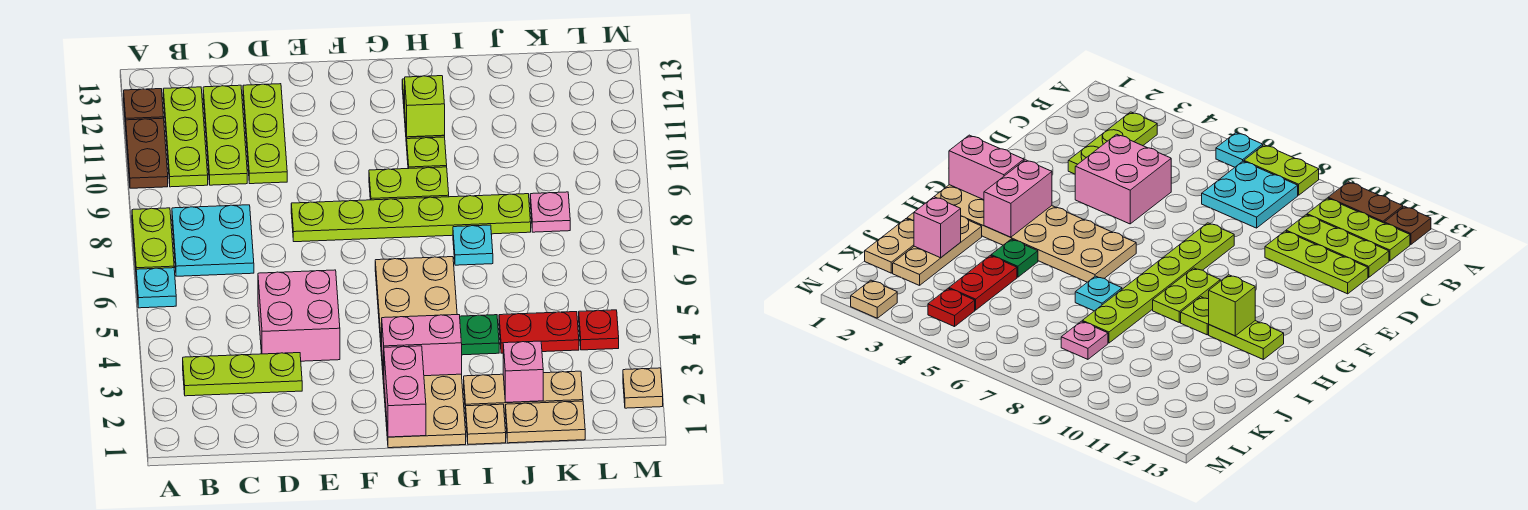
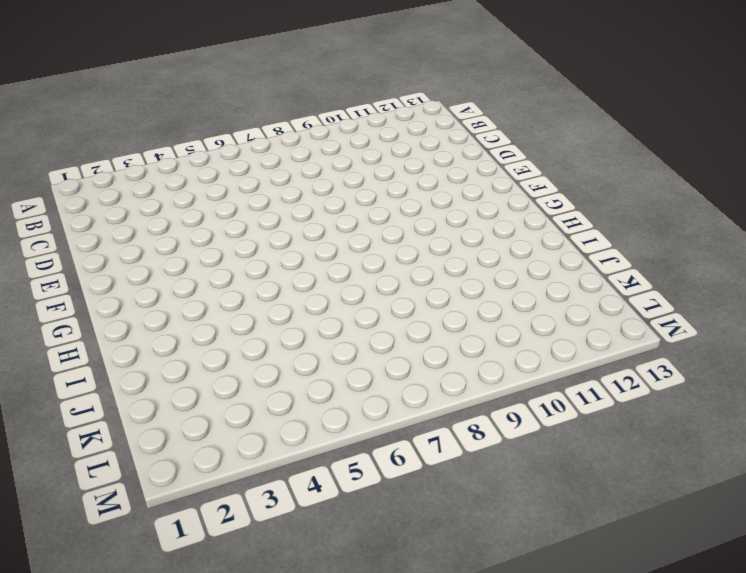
none -> cyan 1x1 plate [136,268,176,308]
none -> lime 1x2 plate [132,208,174,269]
none -> brown 1x2 plate [126,118,168,188]

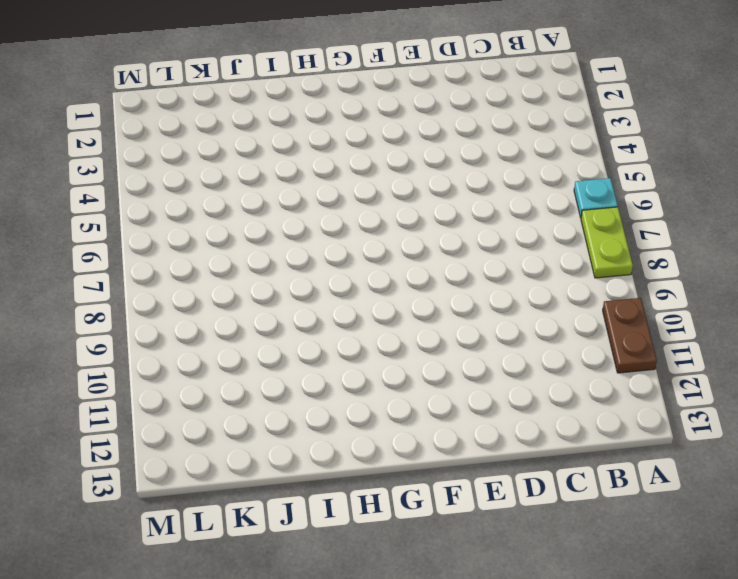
none -> brown 1x1 plate [124,89,164,127]
none -> lime 1x3 plate [183,353,302,396]
none -> cyan 2x2 plate [172,205,254,276]

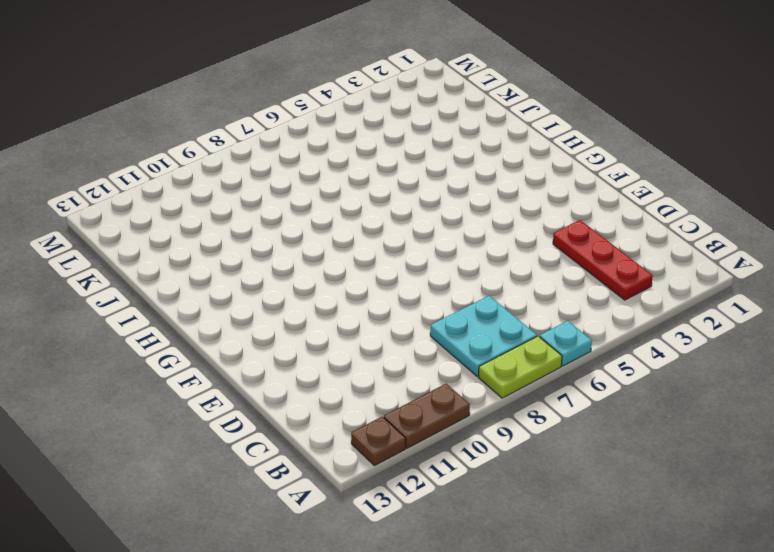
red 1x3 plate [553,220,653,300] -> lime 1x3 plate [183,353,302,396]
none -> lime 1x3 plate [163,87,208,187]
none -> lime 1x3 plate [203,85,247,185]
none -> pink 2x2 brick [258,270,340,361]

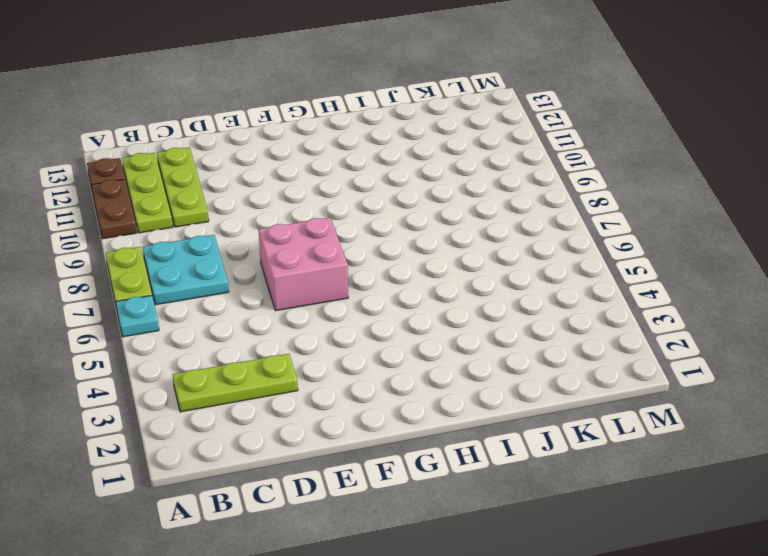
pink 2x2 brick [258,218,348,311] -> pink 2x2 brick moved to [258,270,340,361]
none -> lime 1x3 plate [243,84,287,184]
none -> lime 1x6 plate [291,194,531,242]
none -> tan 2x6 plate [375,257,466,448]

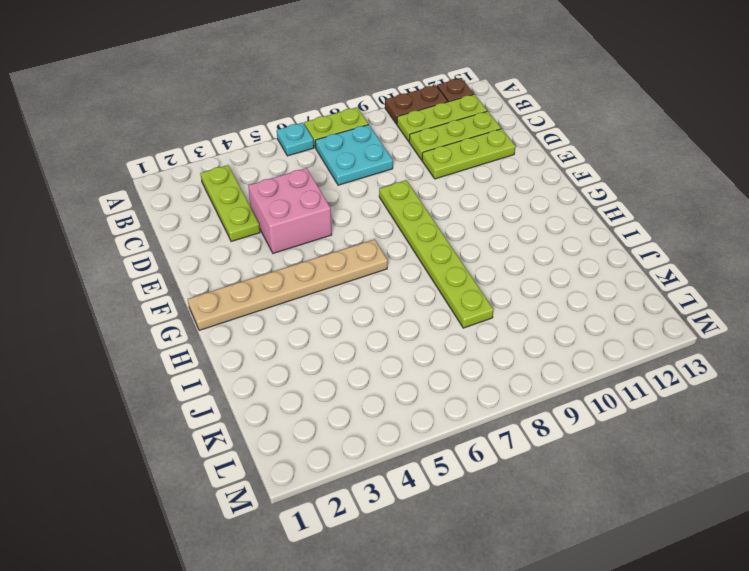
tan 1x6 plate [188,239,388,330] -> tan 2x6 plate [375,257,466,448]
none -> lime 1x2 plate [369,167,449,200]
none -> lime 1x1 plate [407,137,447,169]
none -> lime 1x2 plate [1209,321,1284,359]

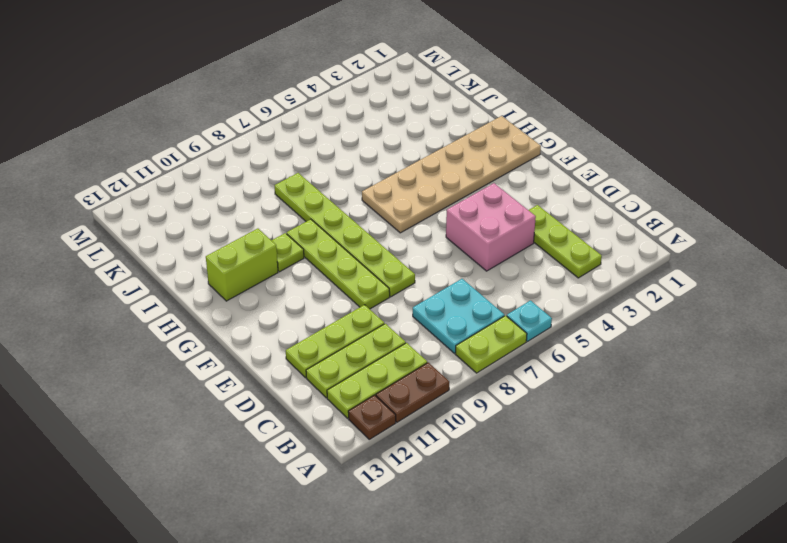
lime 1x4 plate [287,219,390,309] -> lime 1x2 plate [369,167,449,200]
lime 1x2 brick [206,229,278,301] -> lime 1x2 plate [1209,321,1284,359]
none -> tan 1x1 plate [466,404,506,444]
none -> tan 1x3 plate [464,371,583,414]
none -> green 1x1 plate [460,315,499,355]

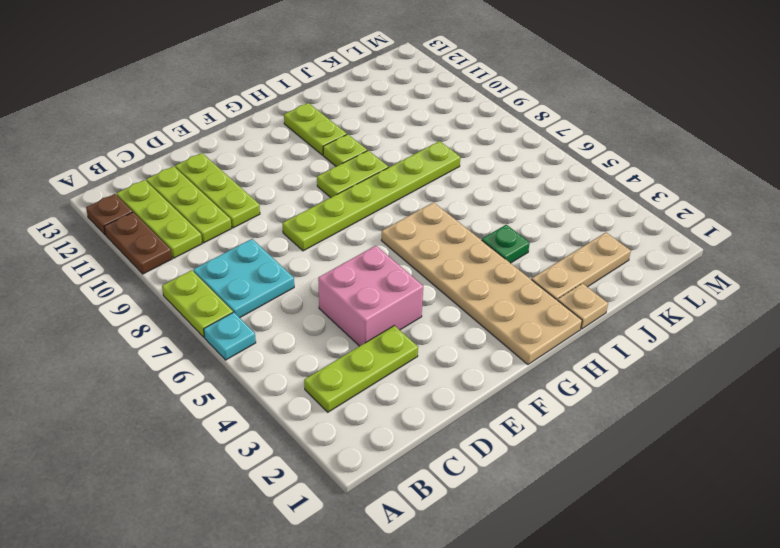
none -> cyan 1x1 plate [453,225,493,265]
none -> tan 1x2 plate [505,401,585,443]
none -> red 1x2 plate [499,312,579,353]

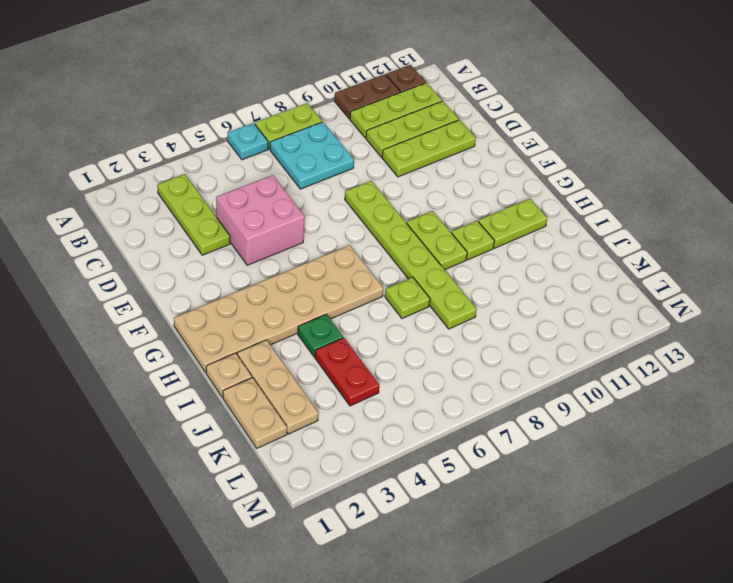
lime 1x1 plate [385,277,430,318] -> cyan 1x1 plate [453,225,493,265]
none -> pink 1x1 plate [530,192,570,232]
none -> red 1x1 plate [579,310,619,350]
none -> tan 1x1 plate [623,368,663,408]

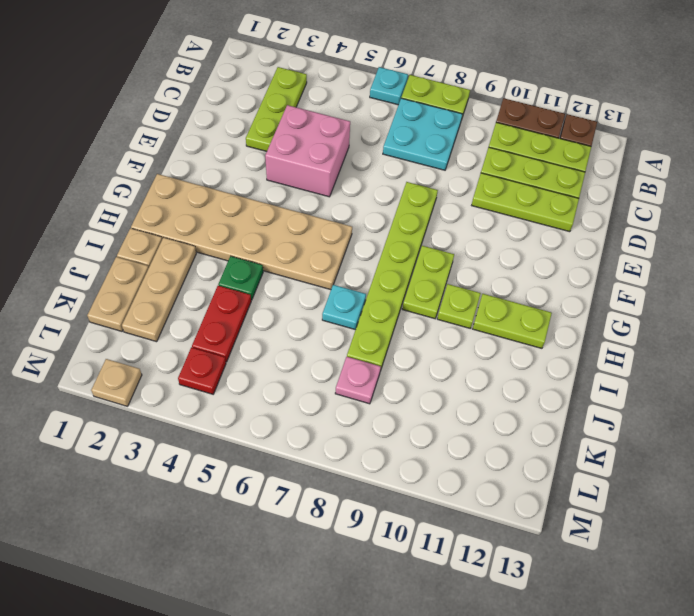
none -> pink 1x2 brick [384,346,426,437]
none -> pink 1x2 brick [382,315,462,376]
none -> lime 1x1 brick [405,76,445,137]

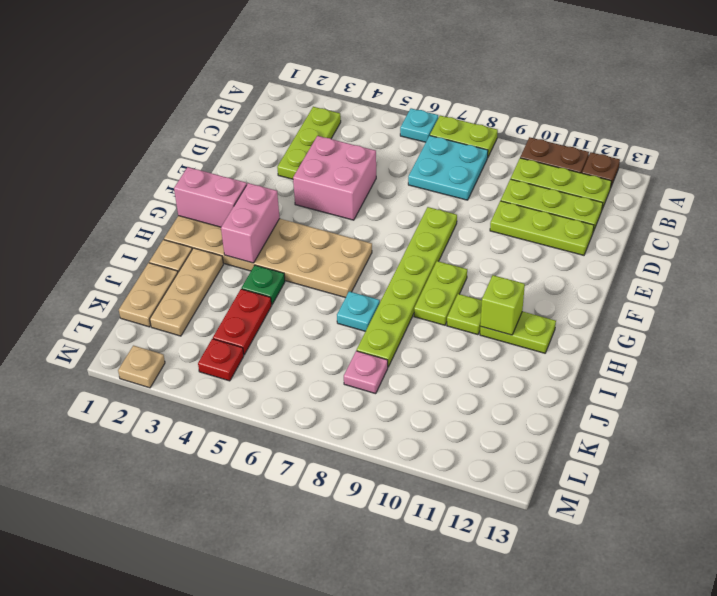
none -> pink 1x1 brick [503,341,543,402]

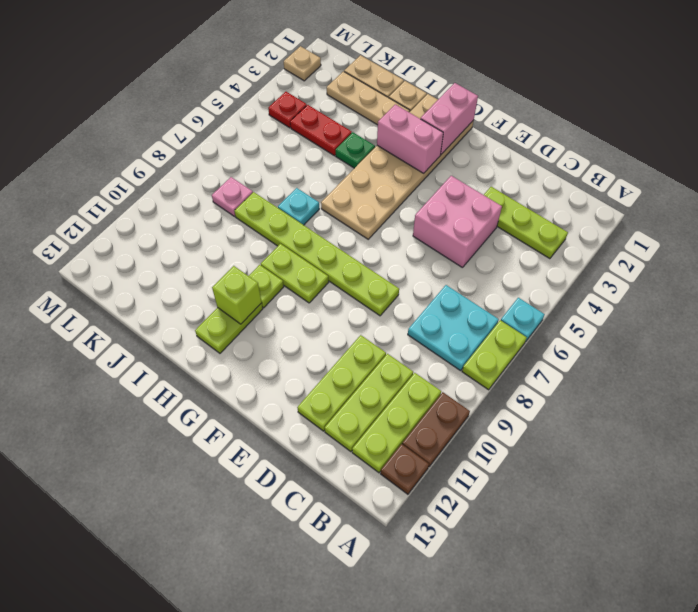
none -> pink 1x1 brick [503,341,543,402]

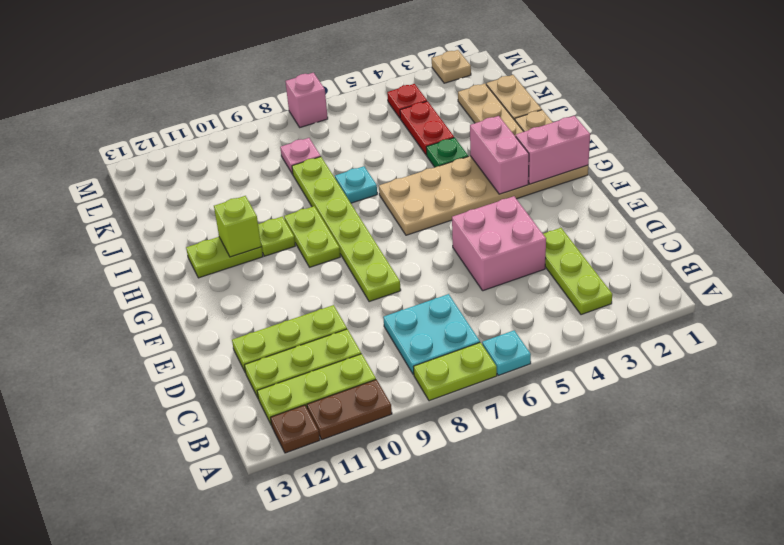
pink 1x1 brick [285,73,328,127] -> pink 1x1 brick moved to [503,341,543,402]

